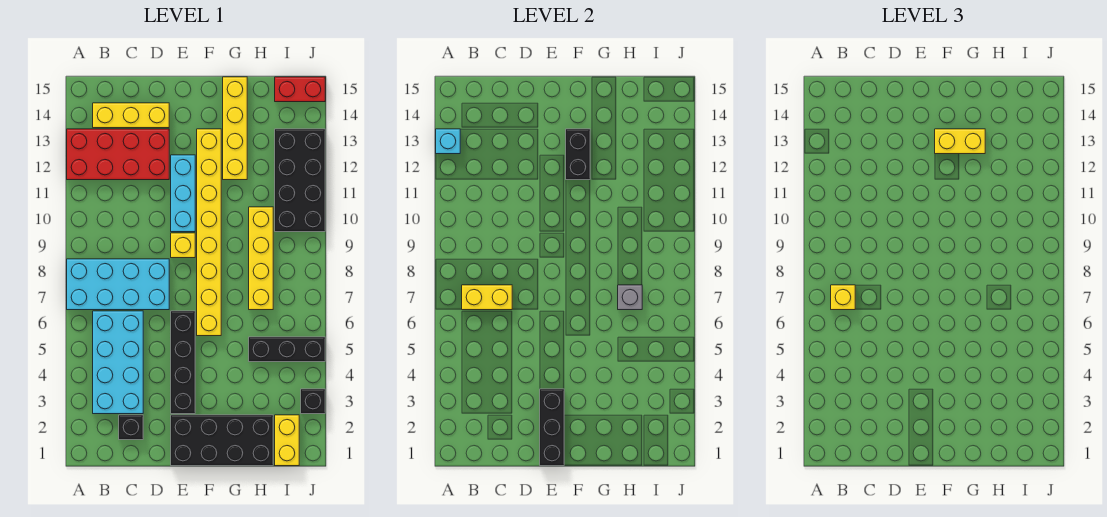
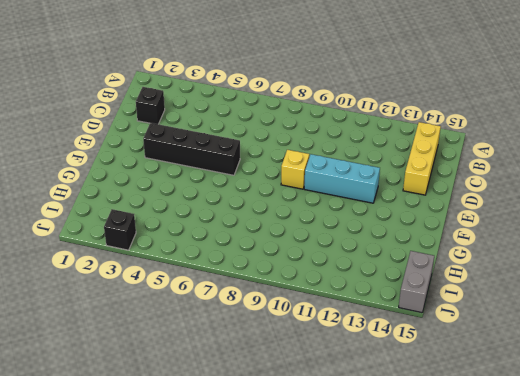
grey 1x2 brick [399,251,434,313] -> red 1x2 brick [275,77,325,102]
none -> cyan 2x4 brick [67,259,169,310]
none -> red 2x4 brick [67,129,169,180]
none -> cyan 2x4 brick [93,311,143,414]

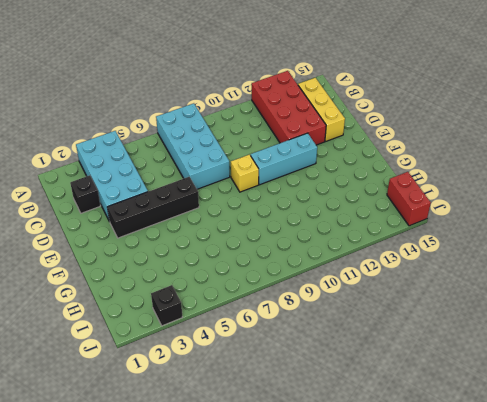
cyan 2x4 brick [76,131,148,221] -> cyan 2x4 brick turned to [93,311,143,414]
none -> black 2x4 brick [171,415,273,466]
none -> yellow 1x8 brick [197,129,221,336]
none -> yellow 1x4 brick [223,77,247,180]

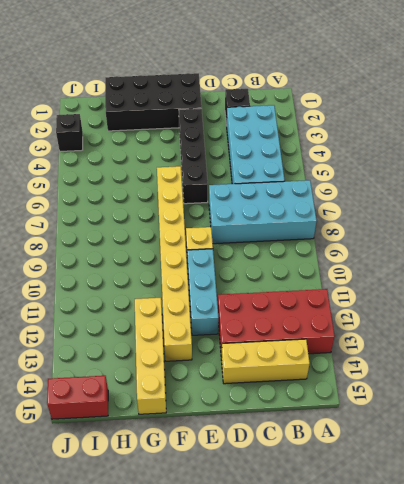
none -> black 1x3 brick [249,337,325,362]
none -> yellow 1x4 brick [249,207,273,310]
none -> yellow 1x2 brick [275,415,299,466]

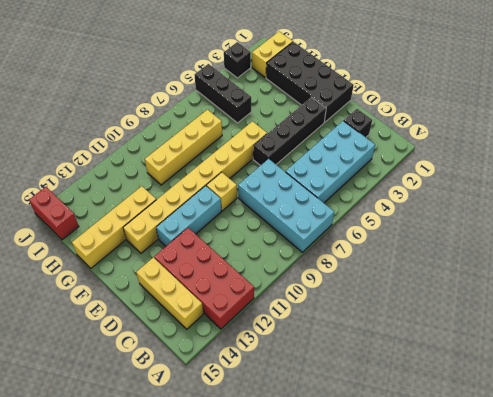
none -> black 2x4 brick [275,129,325,232]
none -> cyan 1x1 brick [436,129,460,154]
none -> yellow 1x2 brick [462,285,512,310]

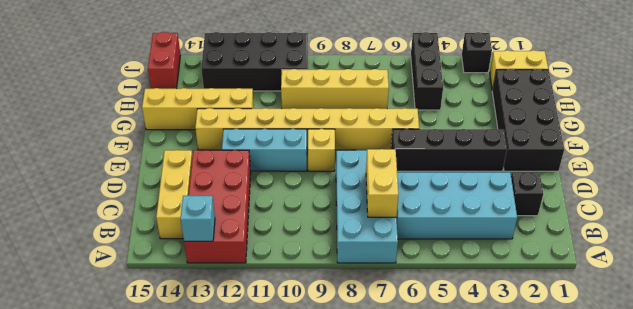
none -> black 1x3 brick [540,389,564,466]
none -> black 1x2 brick [566,129,590,180]
none -> grey 1x1 brick [618,285,642,310]

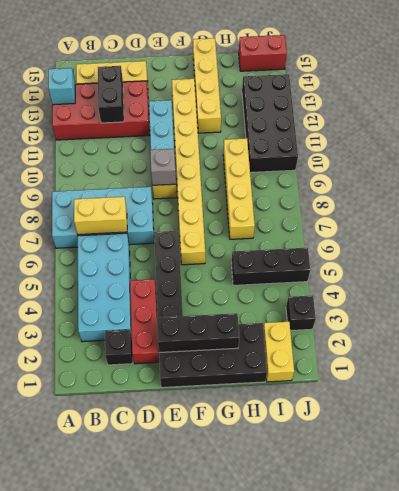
black 1x2 brick [98,66,124,123] -> black 1x2 brick moved to [566,129,590,180]
red 1x3 brick [130,279,159,364] -> none
black 1x3 brick [157,313,239,353] -> black 1x3 brick turned to [540,389,564,466]
grey 1x1 brick [150,149,176,185] -> grey 1x1 brick moved to [618,285,642,310]
none -> yellow 1x1 brick [831,285,855,310]
none -> yellow 1x2 brick [935,129,985,154]

